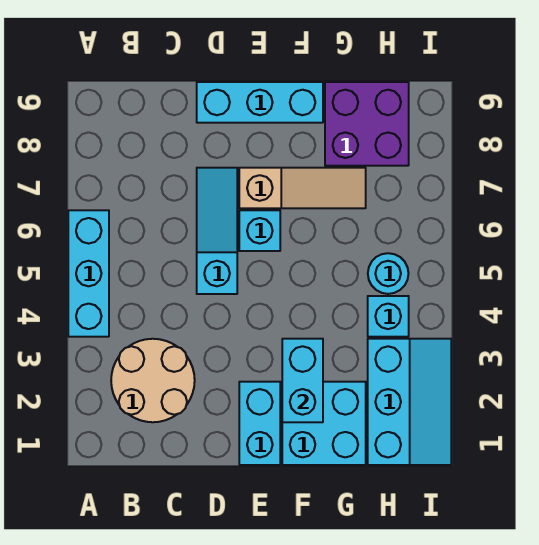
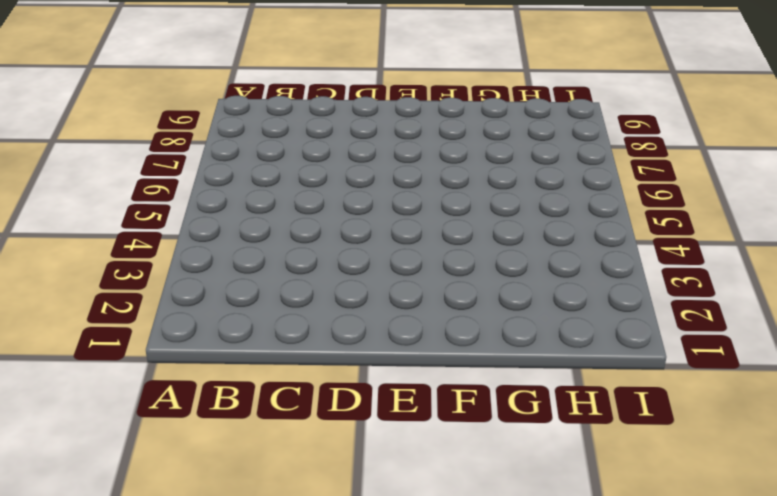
none -> cyan 1x3 brick [68,210,109,337]
none -> tan 2x2 round brick [111,339,195,422]
none -> cyan 1x3 slope [197,168,237,294]

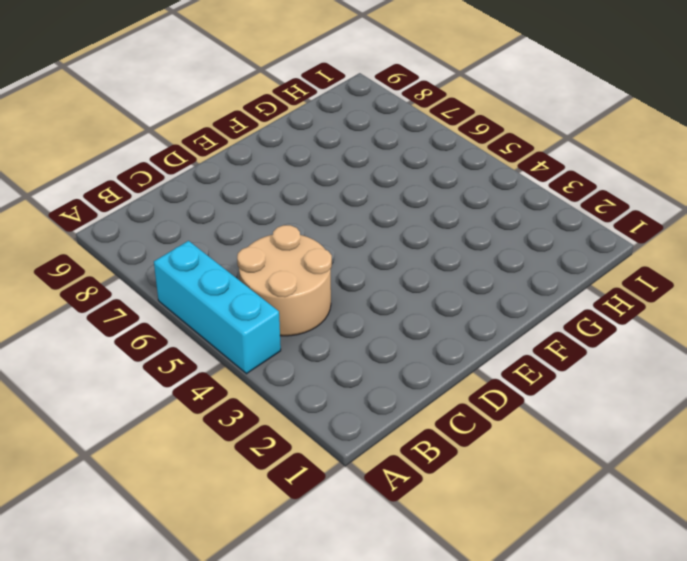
tan 2x2 round brick [237,225,332,336] -> tan 2x2 round brick moved to [111,339,195,422]
none -> cyan 1x3 slope [197,168,237,294]
none -> cyan 1x3 brick [197,82,323,123]
none -> cyan 1x2 brick [239,382,280,465]

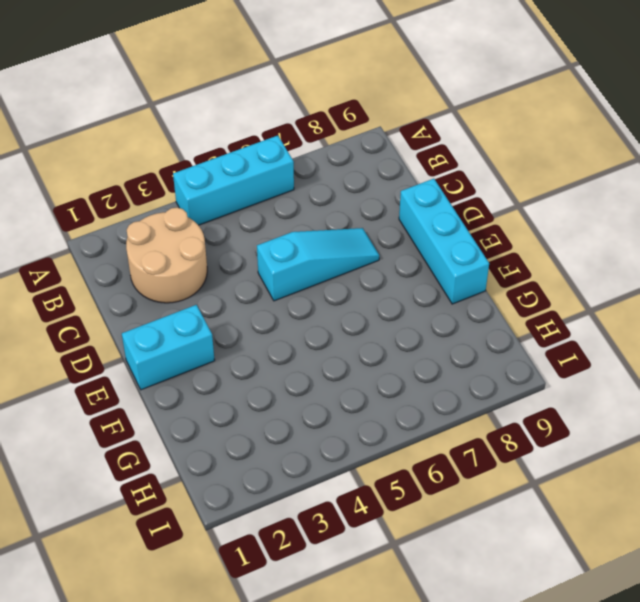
none -> cyan 1x1 brick [239,210,280,251]
none -> tan 1x3 slope [239,168,366,208]
none -> cyan 2x2 brick [282,382,366,465]

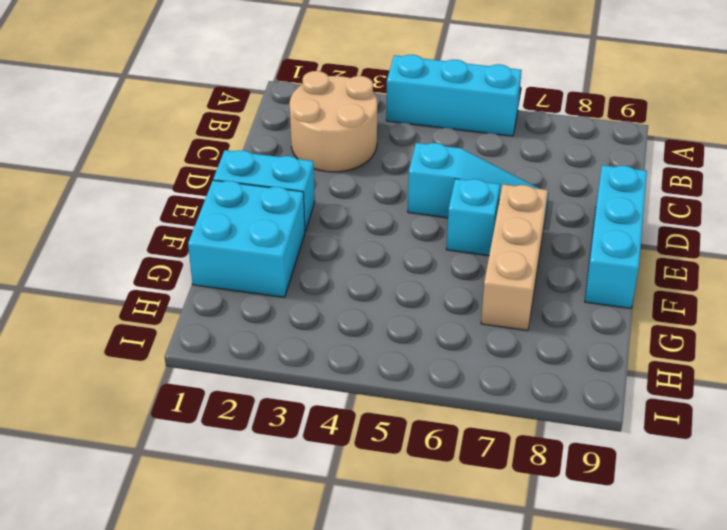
tan 1x3 brick [481,184,548,330] -> tan 1x3 slope [239,168,366,208]
none -> purple 2x2 brick [325,82,409,166]
none -> cyan 2x3 slope [368,339,451,465]
none -> cyan 1x1 brick [368,296,409,337]

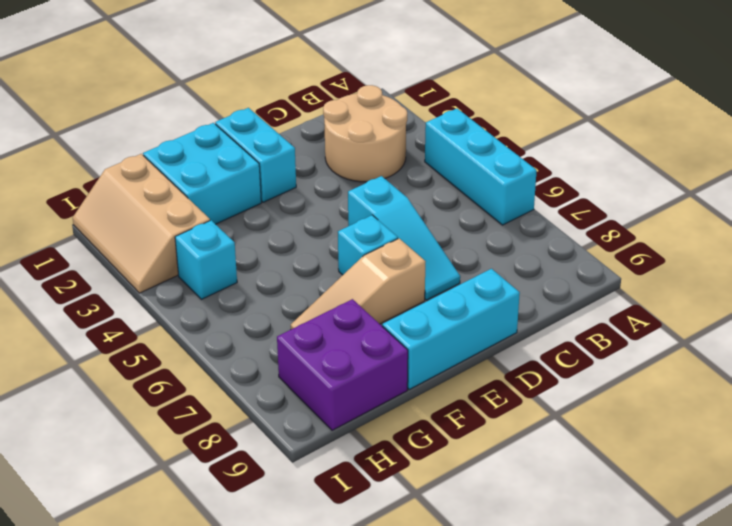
tan 2x3 slope [72,154,210,293] -> cyan 2x3 slope [368,339,451,465]
none -> cyan 1x1 round brick [368,253,408,294]
none -> cyan 1x2 brick [282,339,323,422]

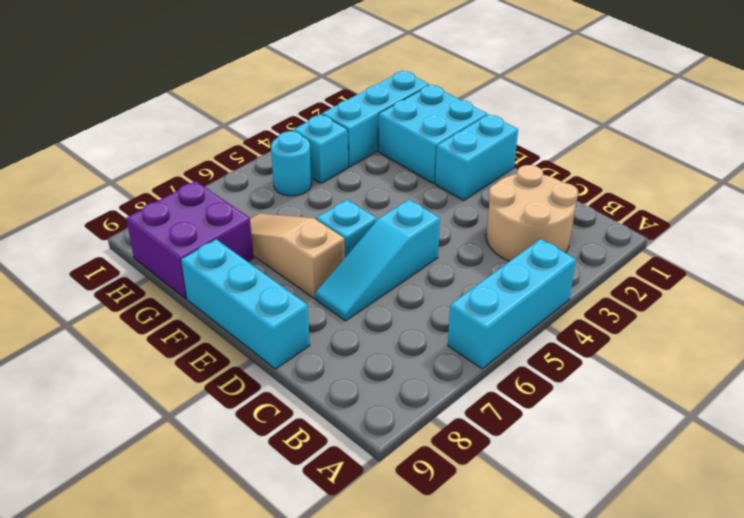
none -> cyan 1x2 brick [282,339,323,422]

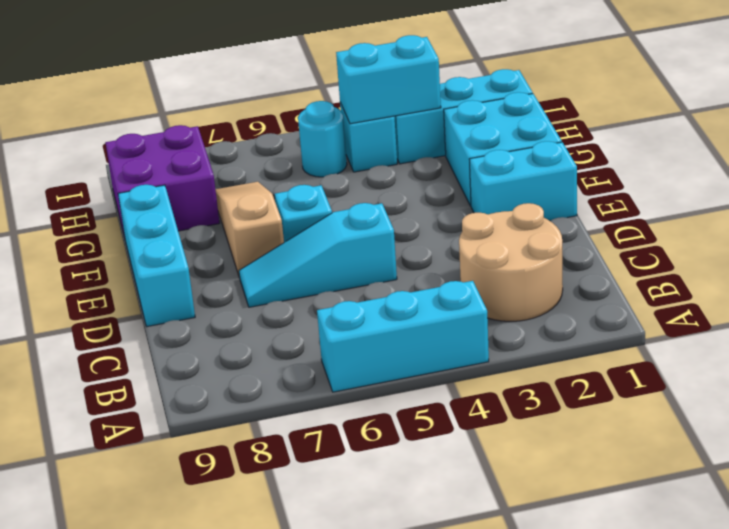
cyan 1x2 brick [336,35,441,124] -> cyan 1x2 brick moved to [282,339,323,422]

